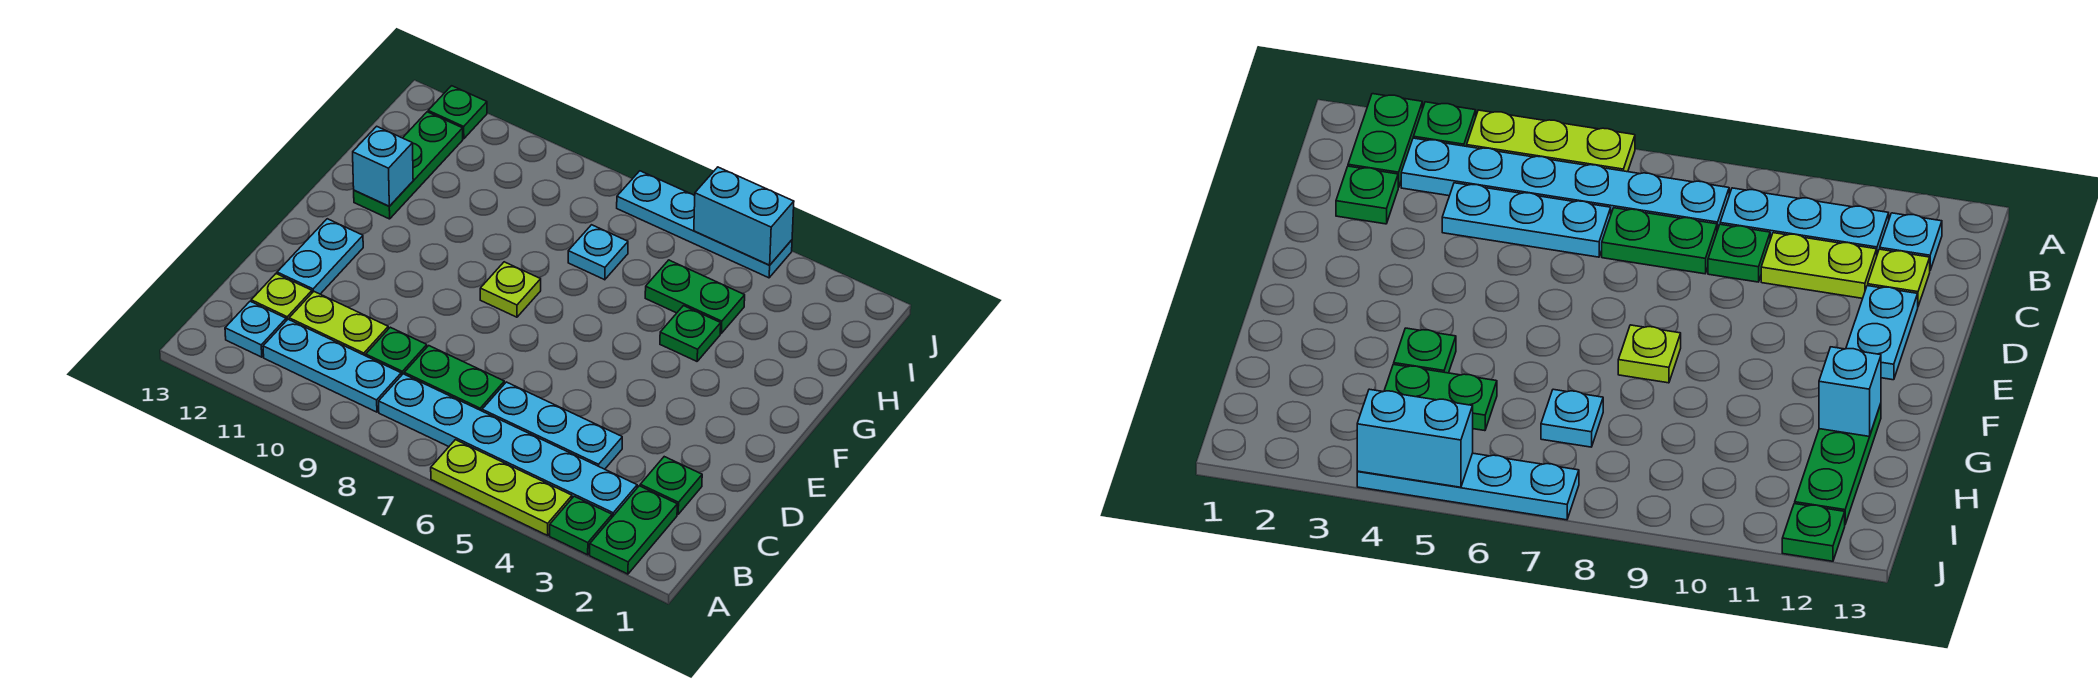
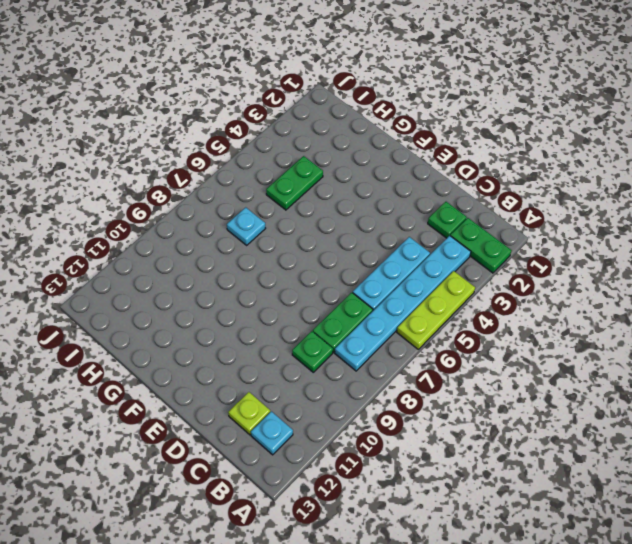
none -> green 1x1 plate [550,496,612,555]
none -> cyan 1x3 plate [263,319,401,412]
none -> lime 1x2 plate [289,292,388,356]

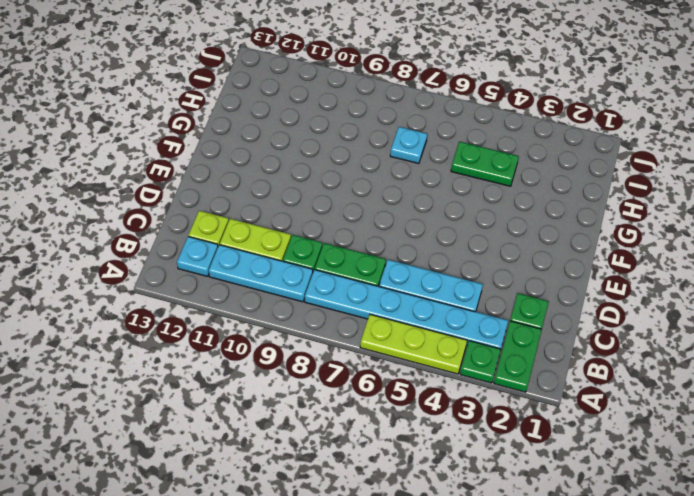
none -> cyan 1x2 plate [277,219,363,294]
none -> lime 1x1 plate [480,262,541,317]
none -> green 1x1 plate [660,306,721,361]

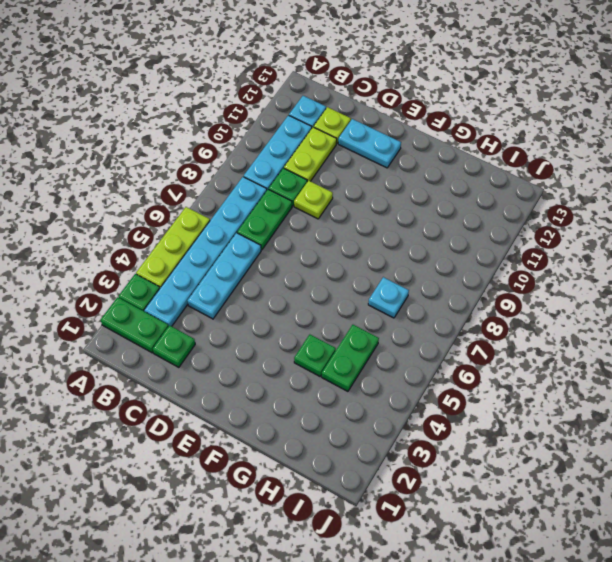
lime 1x1 plate [294,181,333,219] -> lime 1x1 plate moved to [480,262,541,317]
none -> green 1x3 plate [354,112,463,219]
none -> cyan 1x4 plate [617,171,792,278]
none -> green 1x1 plate [428,86,487,139]

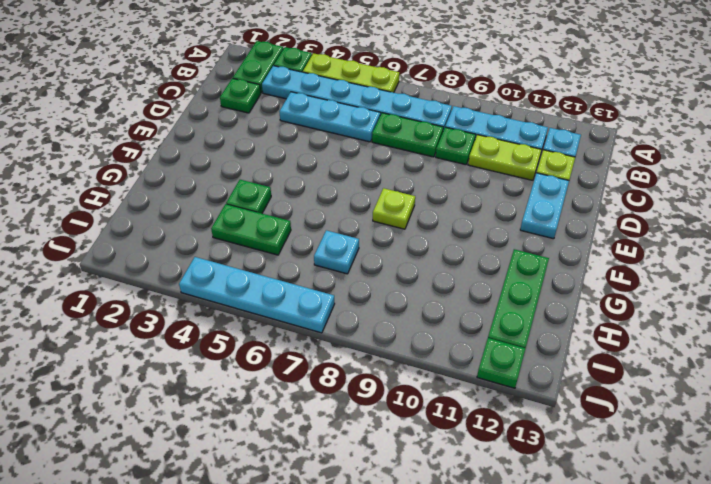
none -> cyan 1x1 brick [353,126,413,206]
none -> cyan 1x2 brick [694,167,794,265]

